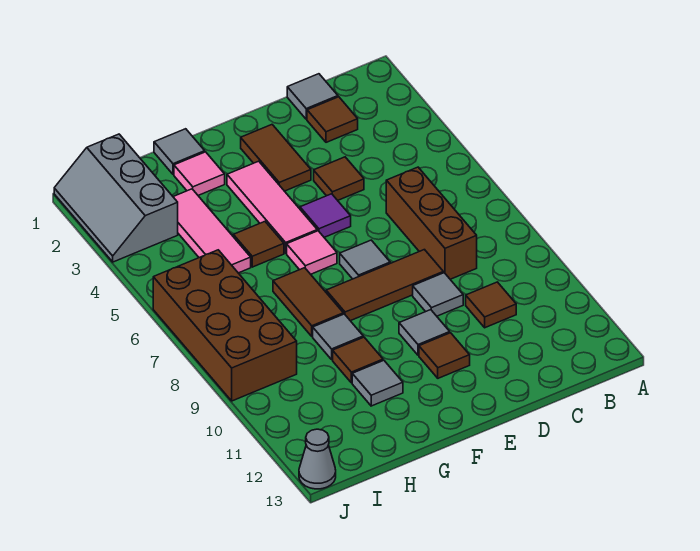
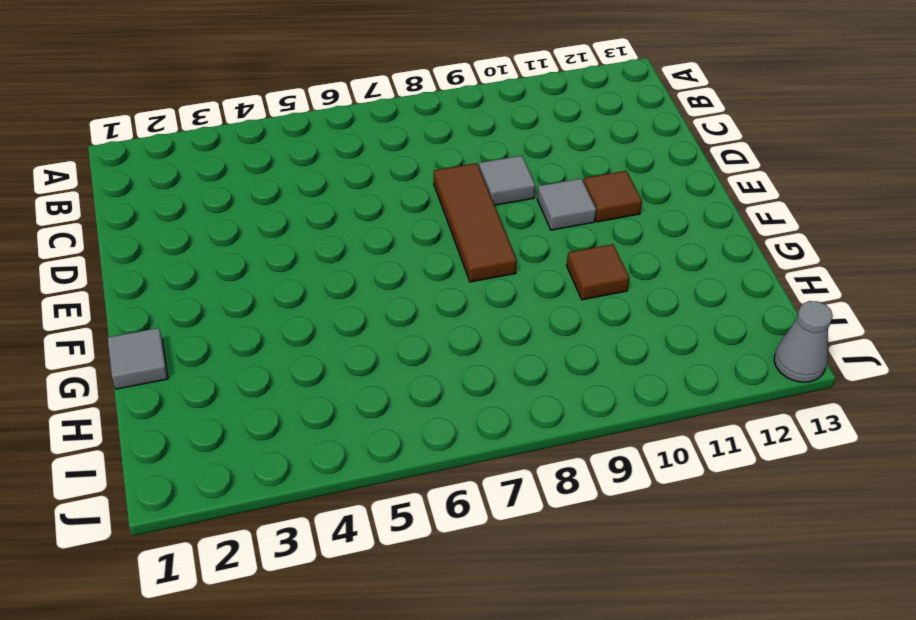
none -> grey 1x1 tile [287,74,338,119]
none -> brown 1x1 tile [307,97,358,142]
none -> brown 1x3 brick [386,167,477,279]

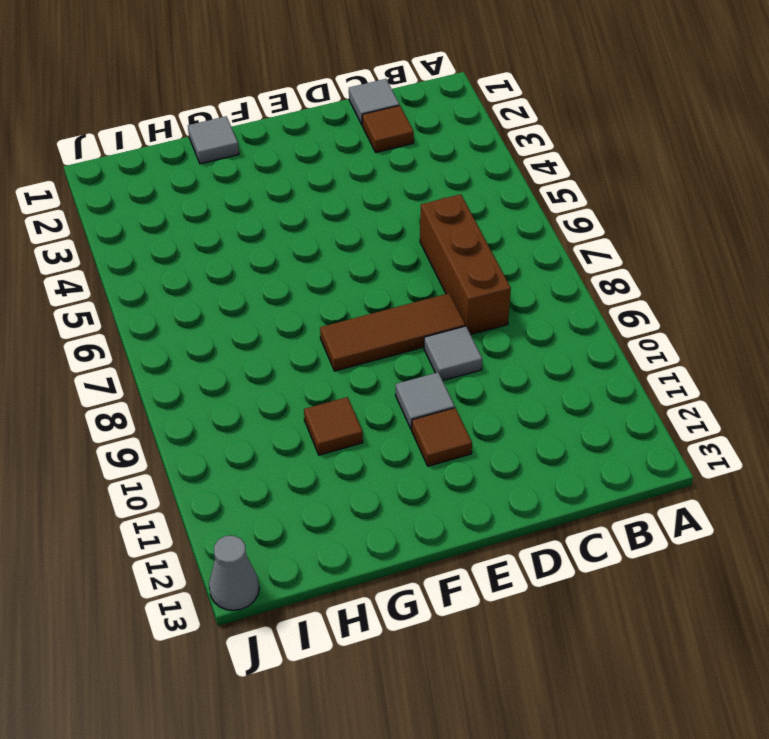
none -> brown 1x1 tile [466,282,516,328]
none -> brown 1x1 tile [314,157,364,200]
none -> brown 1x2 tile [241,125,311,191]

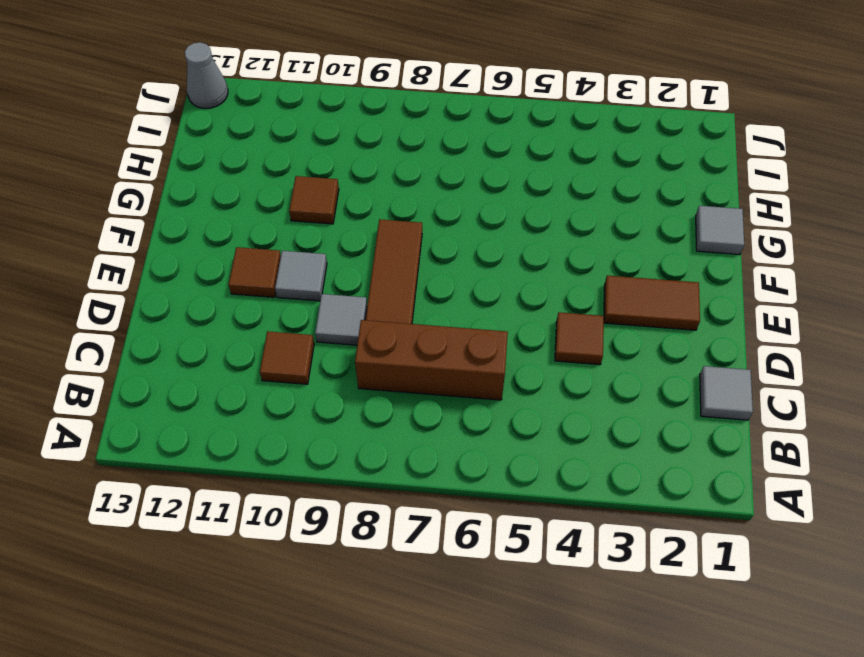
none -> brown 1x1 tile [307,97,358,142]
none -> purple 1x1 tile [300,194,351,237]
none -> grey 1x1 tile [340,240,390,279]

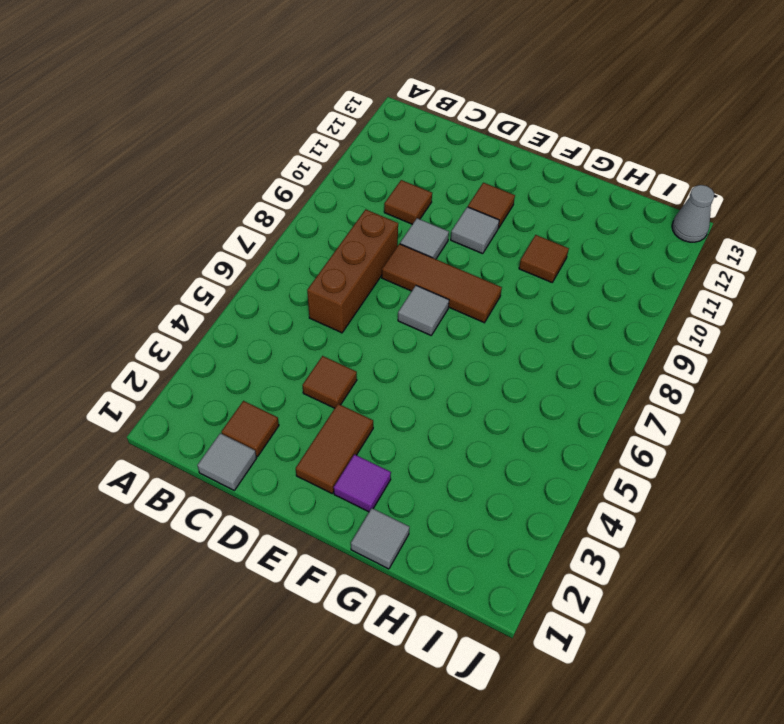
purple 1x1 tile [334,454,391,512] -> purple 1x1 tile moved to [300,194,351,237]
none -> pink 1x3 tile [227,161,317,253]
none -> pink 1x1 tile [287,231,337,274]
none -> pink 1x1 tile [174,152,225,195]

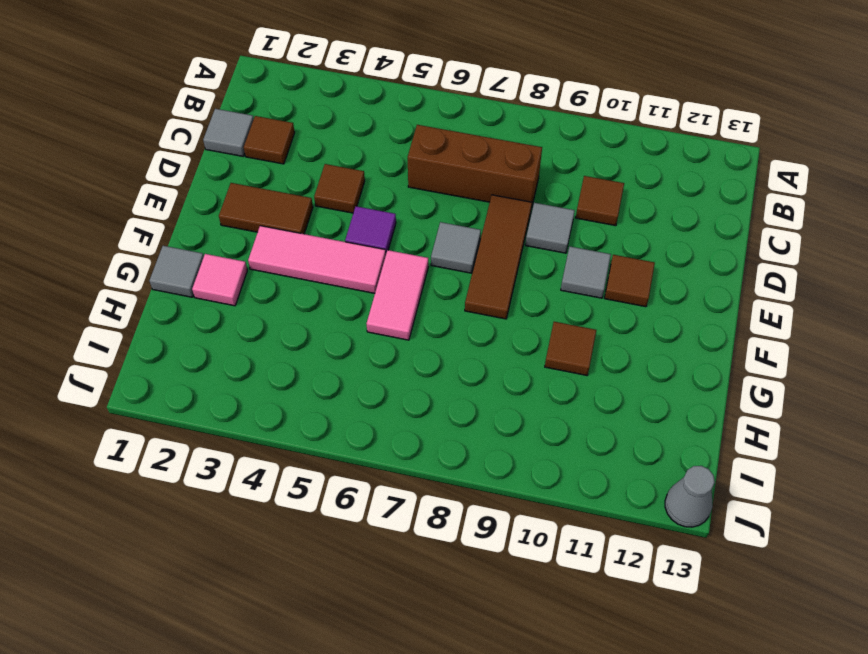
pink 1x2 tile [367,250,428,340] -> pink 1x1 tile [287,231,337,274]
none -> brown 1x1 tile [233,222,284,267]
none -> brown 1x2 tile [273,268,343,336]
none -> grey 1x1 tile [313,314,363,360]

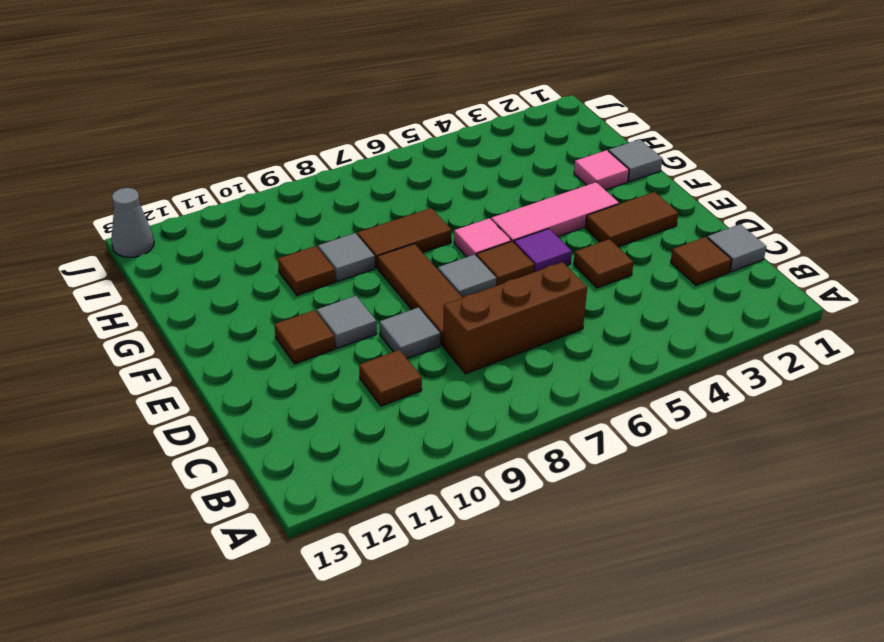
brown 1x1 tile [476,241,535,286] -> brown 1x1 tile moved to [233,222,284,267]
none -> grey 1x1 tile [352,360,403,406]
none -> pink 1x3 tile [173,189,251,273]
none -> grey 2x3 slope [54,134,178,262]

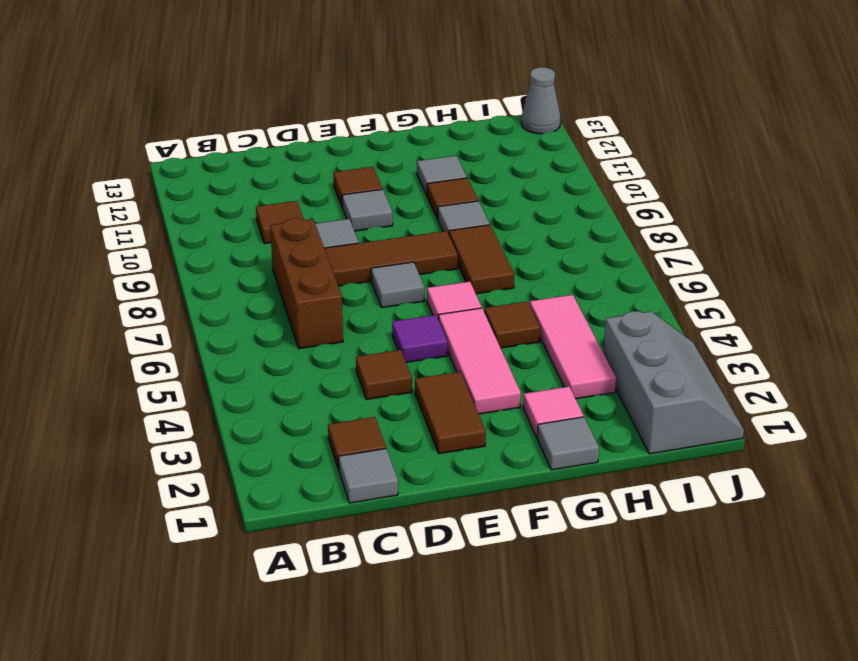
none -> brown 2x4 brick [153,250,297,401]

